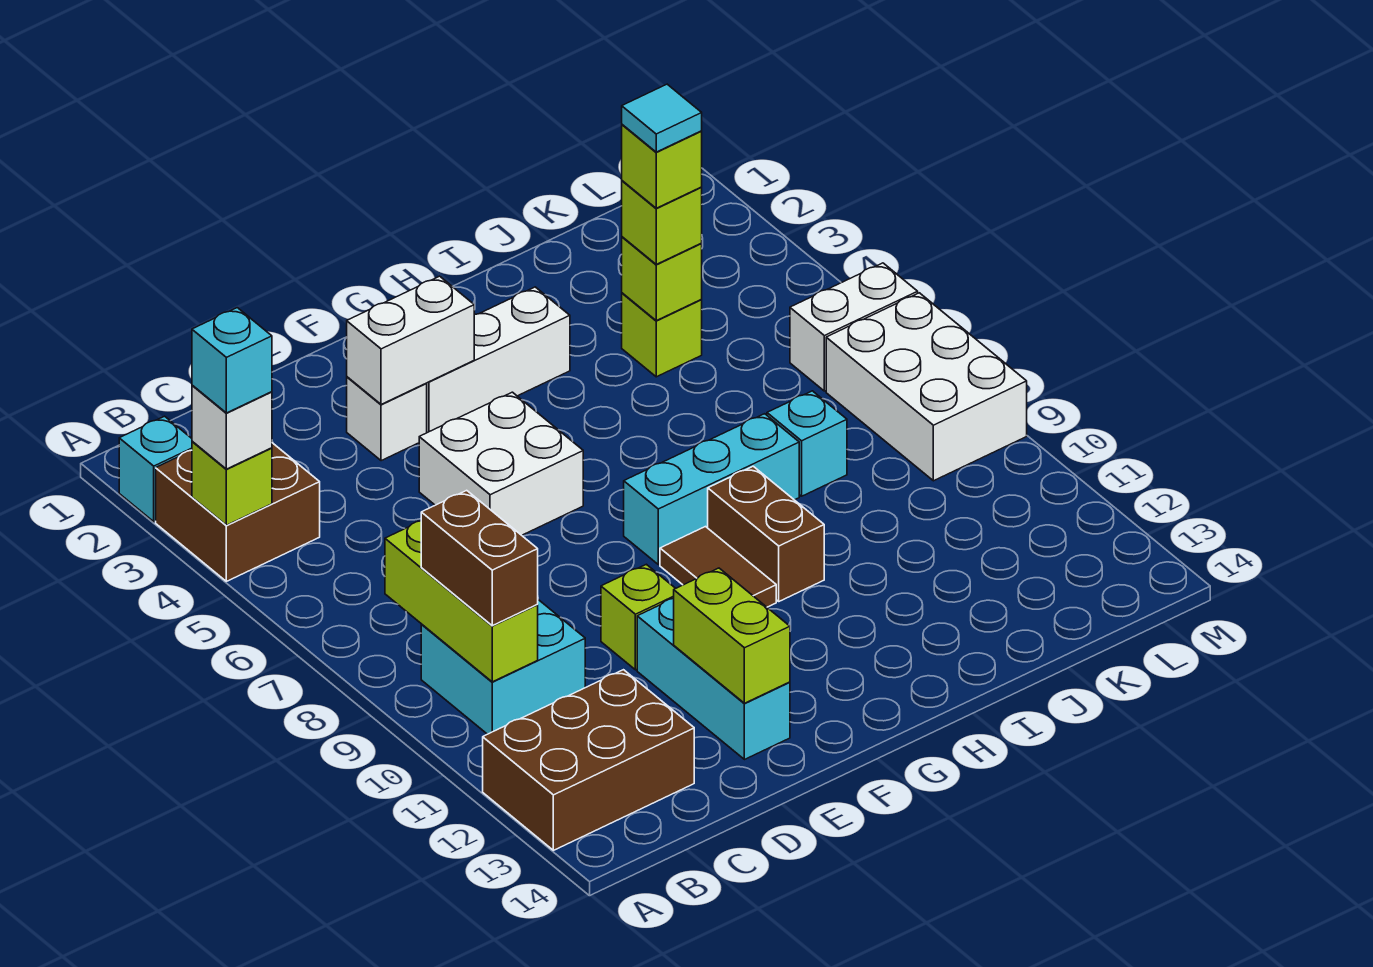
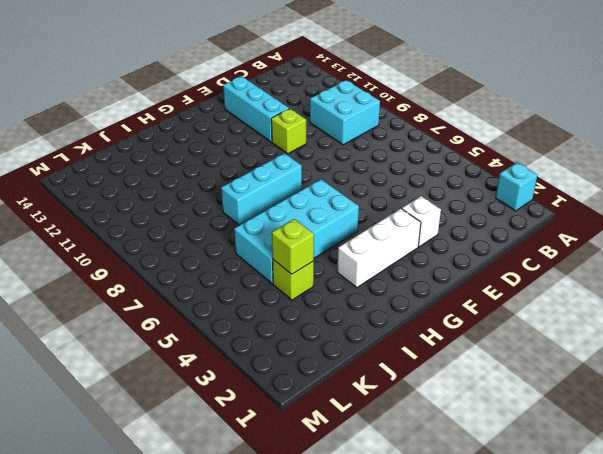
cyan 2x4 brick [234,179,359,284] -> none
none -> brown 2x2 brick [156,443,320,581]
none -> brown 2x3 brick [483,670,694,850]
none -> white 2x2 brick [419,392,583,535]

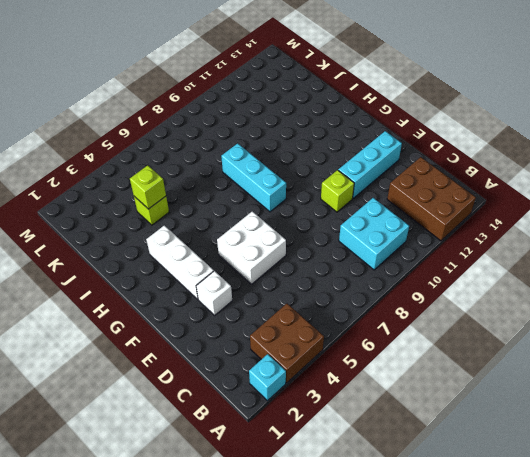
none -> brown 1x2 tile [660,527,776,607]
none -> brown 1x2 brick [708,466,824,601]
none -> cyan 1x1 brick [767,391,847,496]

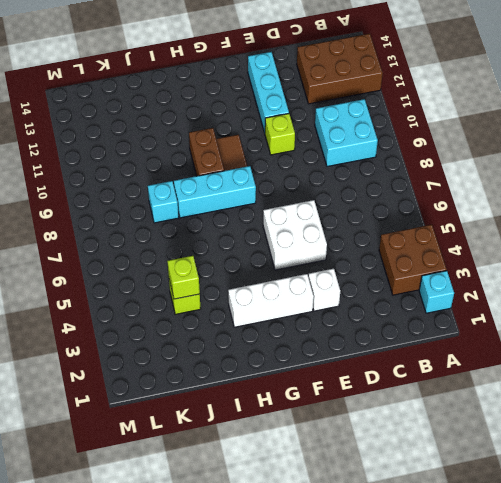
none -> white 1x2 brick [790,263,918,391]
none -> white 2x3 brick [826,293,1027,481]
none -> lime 1x1 brick [192,441,272,525]

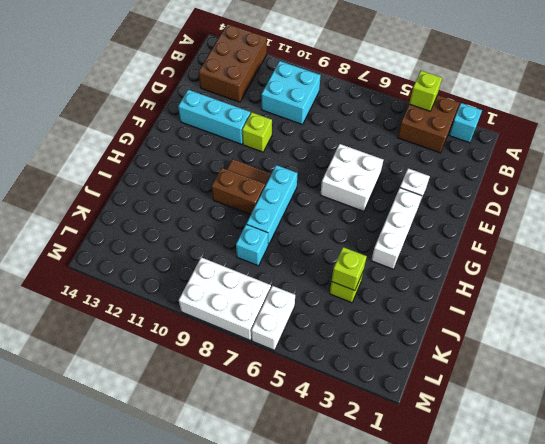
none -> lime 1x3 brick [385,521,538,682]
none -> white 1x2 brick [347,276,474,404]
none -> lime 1x2 brick [674,568,790,703]

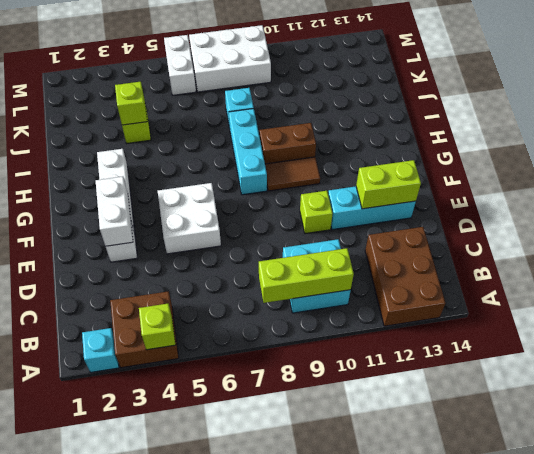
none -> white 1x1 brick [192,385,272,469]
none -> brown 1x2 brick [421,490,538,626]
none -> lime 1x1 brick [622,181,702,264]

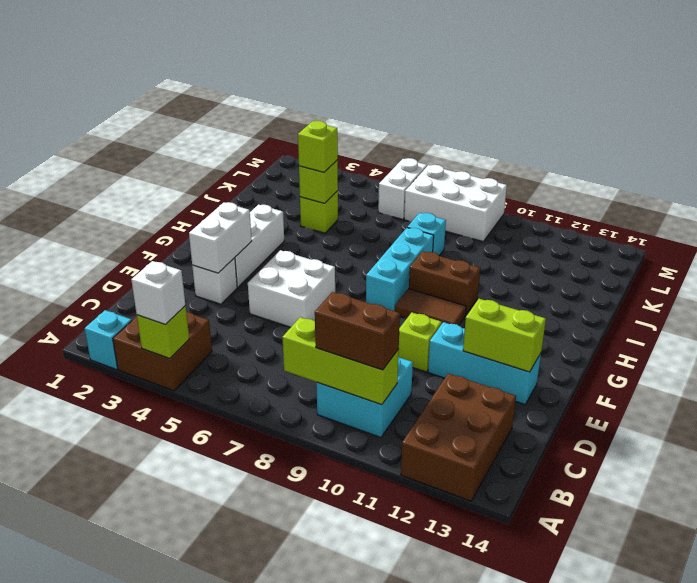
none -> cyan 1x1 brick [192,308,272,413]
none -> lime 1x1 brick [622,125,702,208]
none -> cyan 1x1 tile [622,84,702,152]

